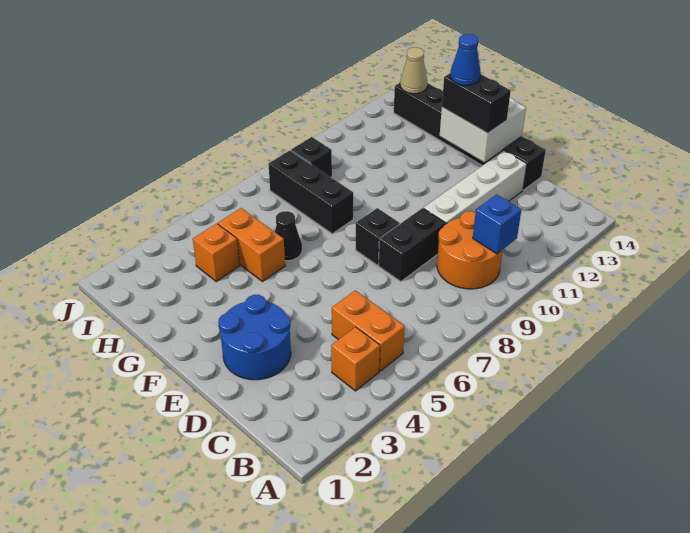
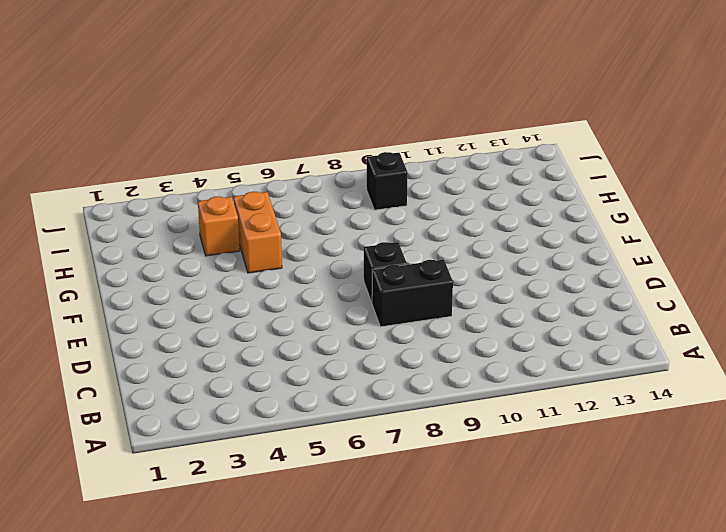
none -> orange 1x1 brick [331,327,380,391]
none -> orange 1x2 brick [332,290,405,371]
none -> orange 2x2 round brick [437,211,503,289]

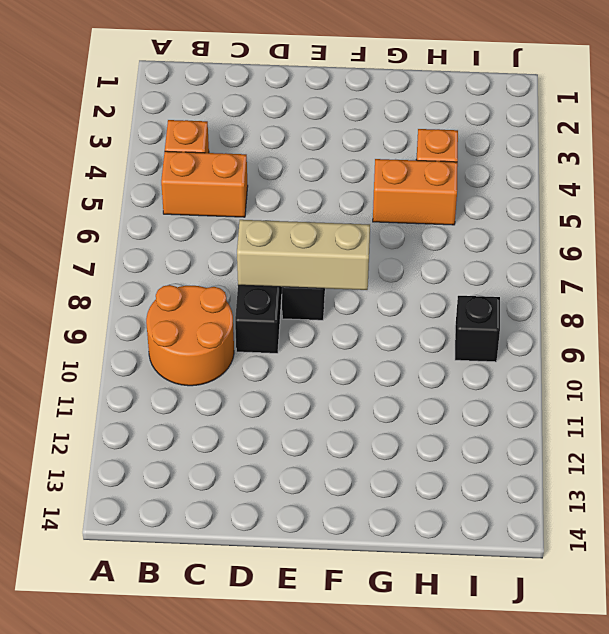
tan 1x3 brick [237,220,370,290] -> none
none -> blue 2x2 round brick [218,295,291,380]
none -> white 1x4 brick [424,151,527,225]
none -> black 1x6 brick [394,83,546,190]

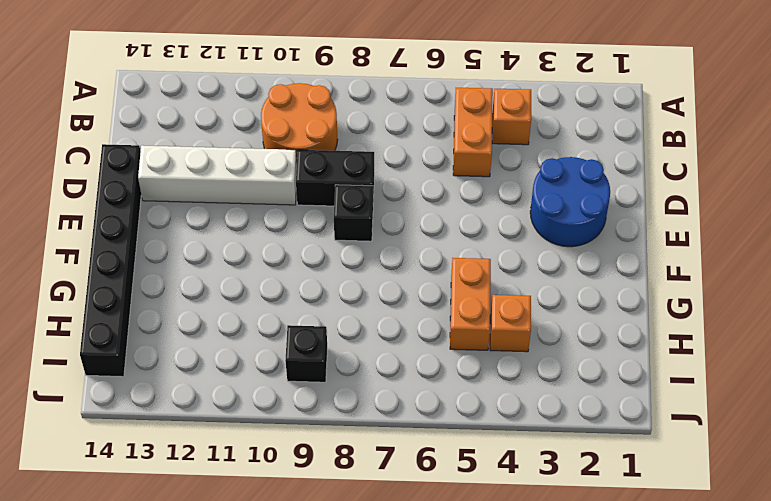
none -> black 1x1 cone [275,211,302,261]
none -> black 1x3 brick [268,150,353,234]
none -> blue 1x1 brick [473,194,521,254]

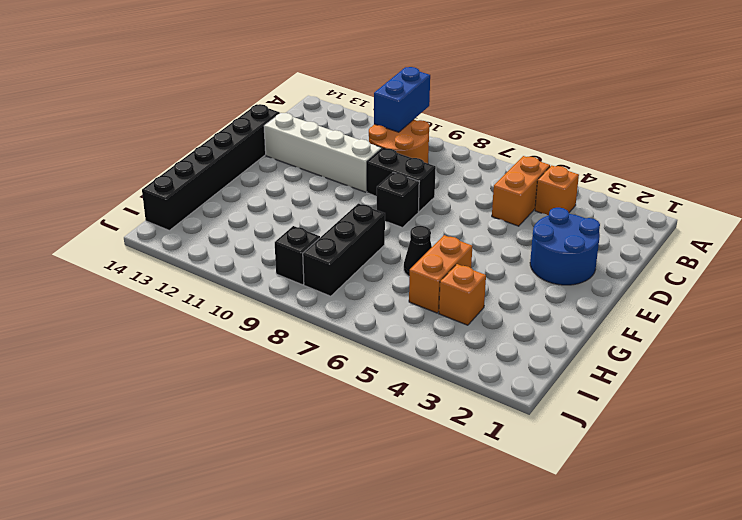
blue 1x2 brick [374,67,430,132] -> blue 1x1 brick [473,194,521,254]
none -> white 2x2 brick [440,98,526,162]
none -> tan 1x1 cone [400,47,427,94]
none -> black 1x2 brick [442,74,511,133]

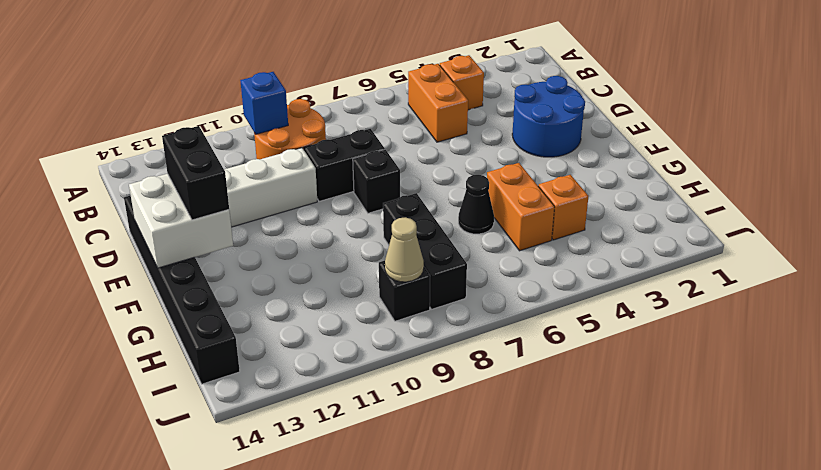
tan 1x1 cone [385,217,424,282] -> tan 1x1 cone moved to [400,47,427,94]
none -> blue 1x1 cone [450,34,481,85]

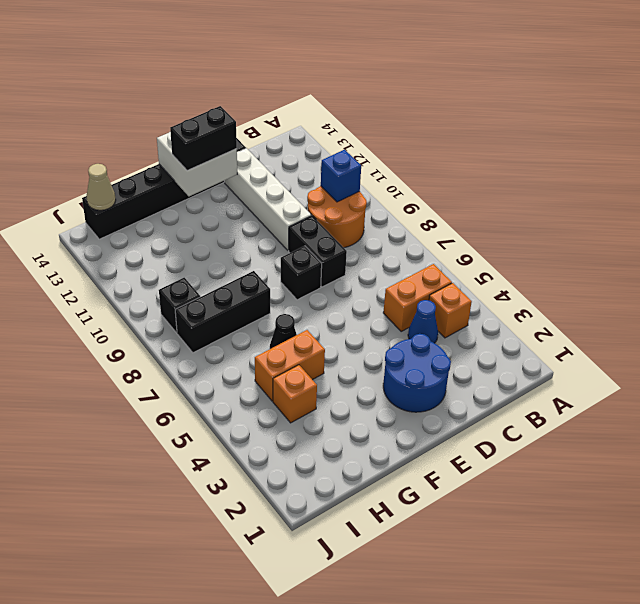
blue 1x1 cone [408,300,438,343] -> blue 1x1 cone moved to [450,34,481,85]

